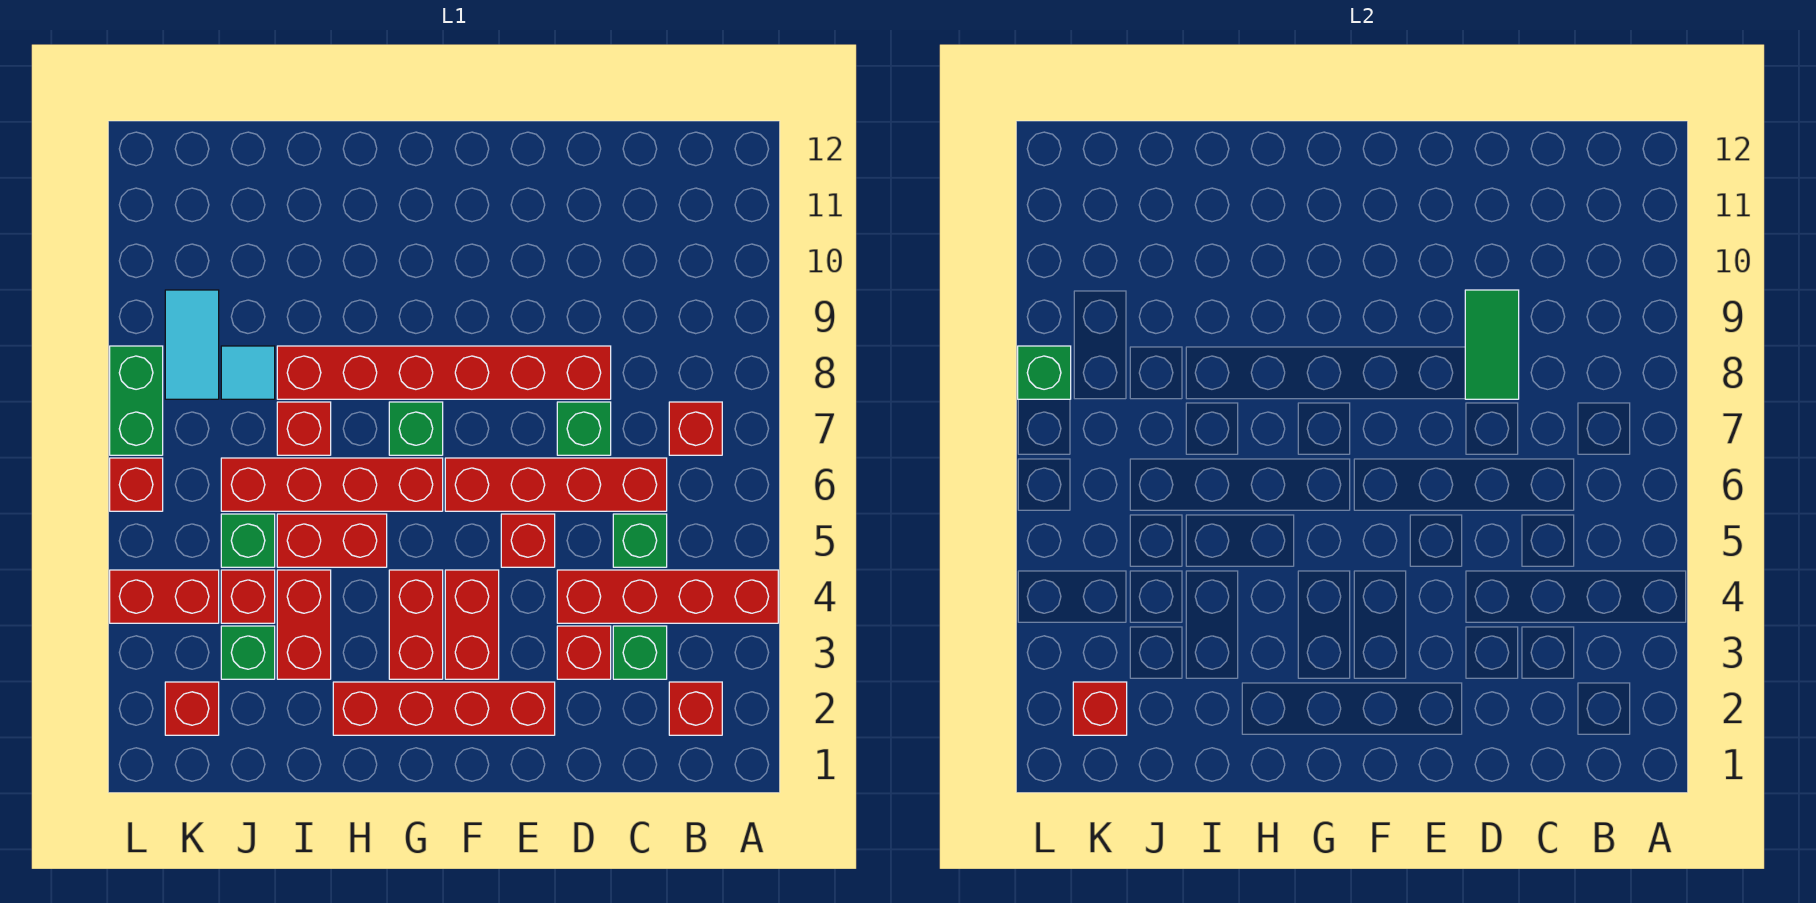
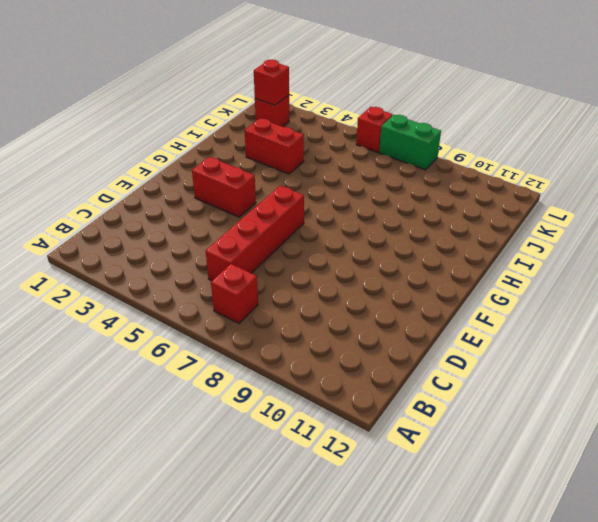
none -> red 1x4 brick [557,570,778,623]
none -> red 1x1 brick [669,682,722,735]
none -> green 1x1 brick [613,626,667,679]
none -> green 1x1 brick [613,514,667,567]

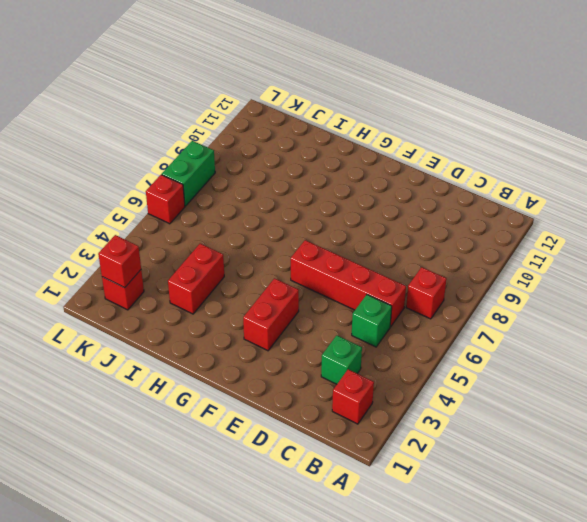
none -> red 1x4 brick [557,570,778,623]
none -> red 1x1 brick [557,626,611,679]
none -> green 1x1 brick [557,402,611,455]
none -> red 1x6 brick [277,346,611,399]

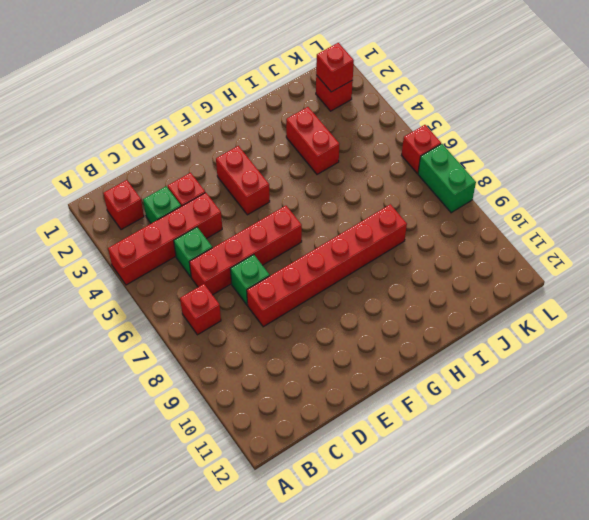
none -> red 1x4 brick [333,682,555,735]
none -> red 1x1 brick [501,514,555,567]
none -> red 1x2 brick [389,570,443,679]
none -> red 1x4 brick [221,458,443,511]

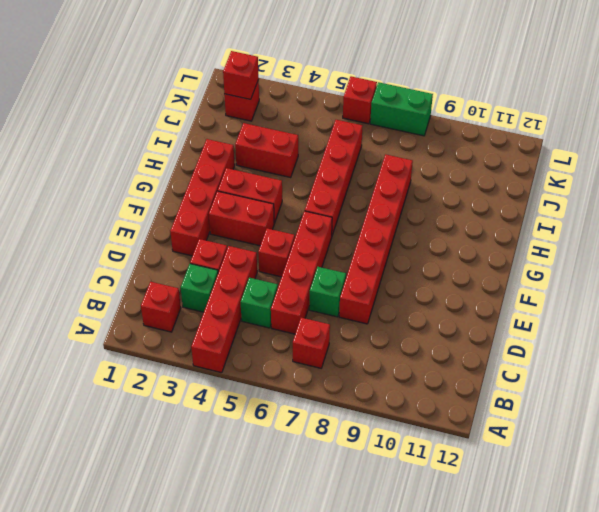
none -> green 1x1 brick [389,402,443,455]
none -> red 1x2 brick [277,514,387,567]
none -> red 1x1 brick [277,402,331,455]
none -> green 1x1 brick [221,626,275,679]

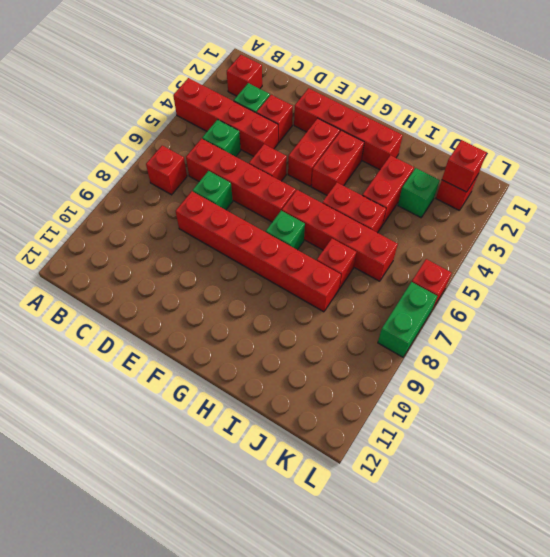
none -> red 1x1 brick [221,570,275,623]
none -> green 1x1 brick [221,514,275,567]
none -> cyan 1x1 tile [221,346,275,399]
none -> red 1x2 brick [110,570,219,623]

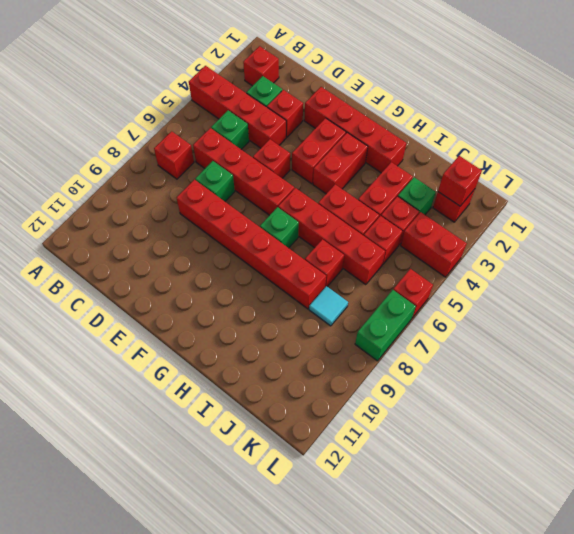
red 1x1 brick [364,216,402,265] -> green 1x1 brick [221,514,275,567]
none -> cyan 1x2 tile [165,290,219,399]
none -> green 1x2 tile [1465,290,1519,399]
none -> green 1x1 brick [1018,346,1071,399]

